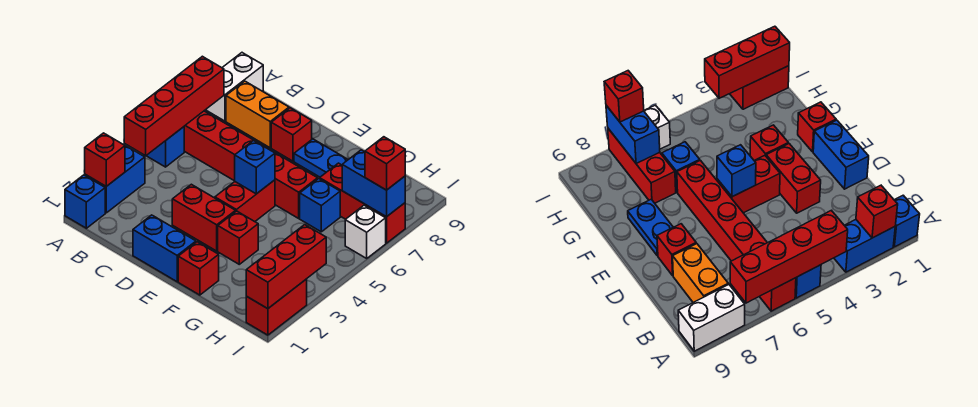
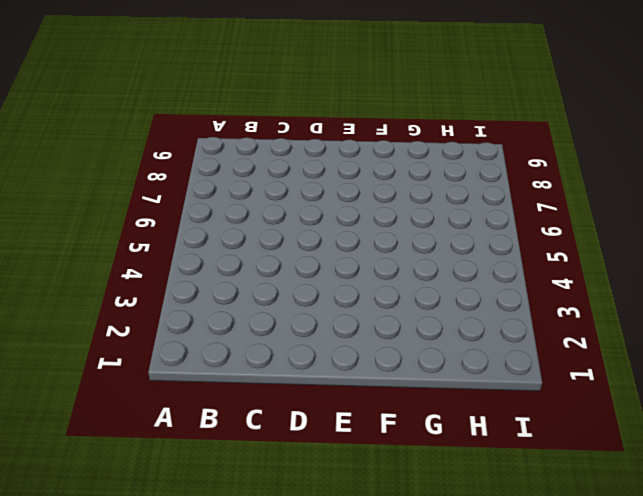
none -> blue 1x1 brick [65,175,105,228]
none -> blue 1x2 brick [85,146,145,213]
none -> blue 1x1 brick [146,127,184,167]

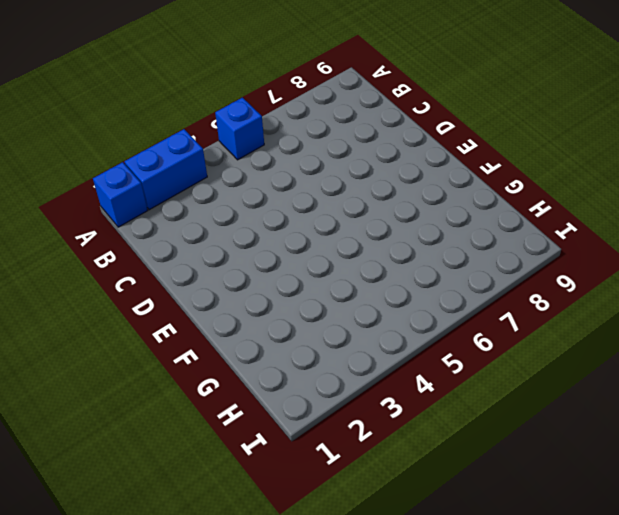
none -> red 1x6 brick [184,111,318,218]
none -> white 1x2 brick [206,53,263,121]
none -> orange 1x2 brick [226,81,289,148]

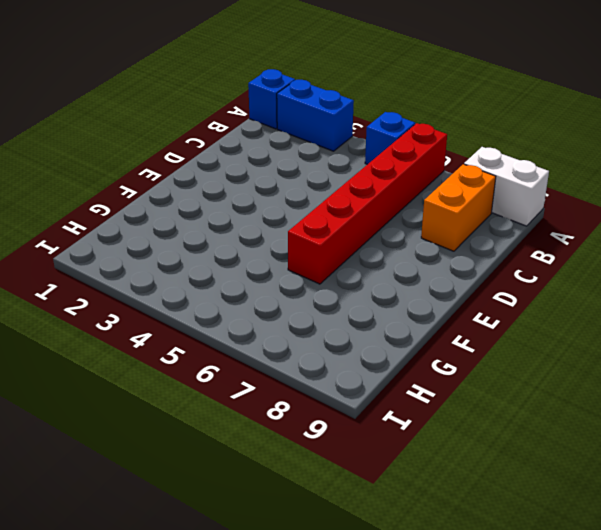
none -> blue 1x2 brick [133,215,196,282]
none -> red 1x2 brick [172,184,236,251]
none -> red 1x1 brick [271,108,312,161]

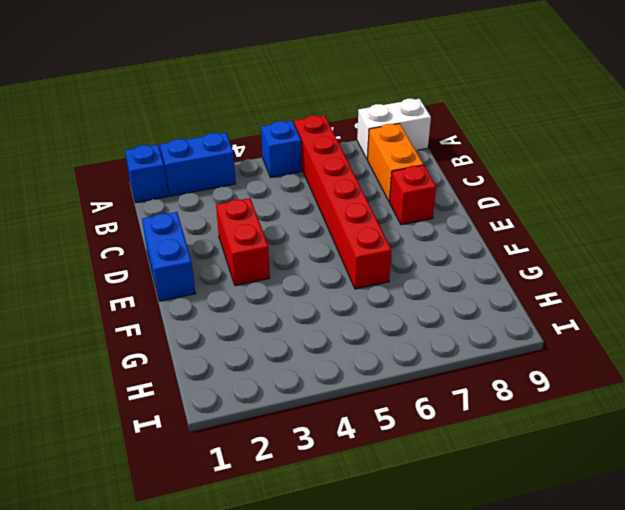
none -> red 1x2 brick [215,180,275,222]
none -> blue 1x2 plate [294,139,348,177]
none -> red 1x1 brick [178,242,219,295]

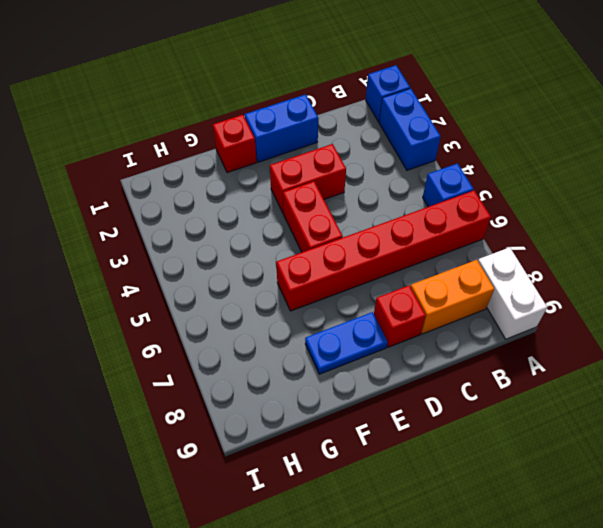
none -> red 1x1 brick [218,211,258,264]
none -> blue 1x1 brick [300,179,340,232]
none -> red 1x3 brick [320,163,405,243]

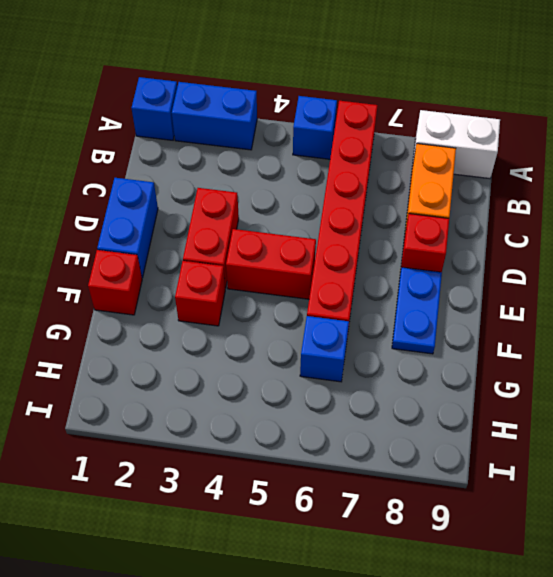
none -> red 1x3 brick [320,163,405,243]
none -> red 1x2 brick [246,279,307,335]
none -> white 1x1 brick [345,205,386,258]

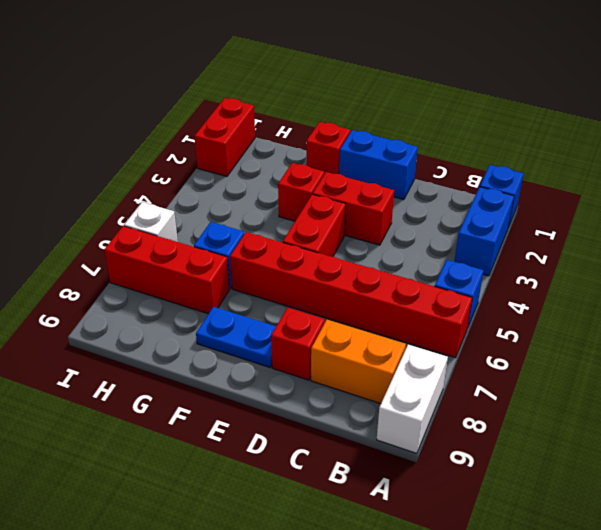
none -> red 1x1 brick [85,133,125,186]
none -> red 1x4 brick [124,56,224,156]
none -> blue 1x1 brick [235,140,275,194]

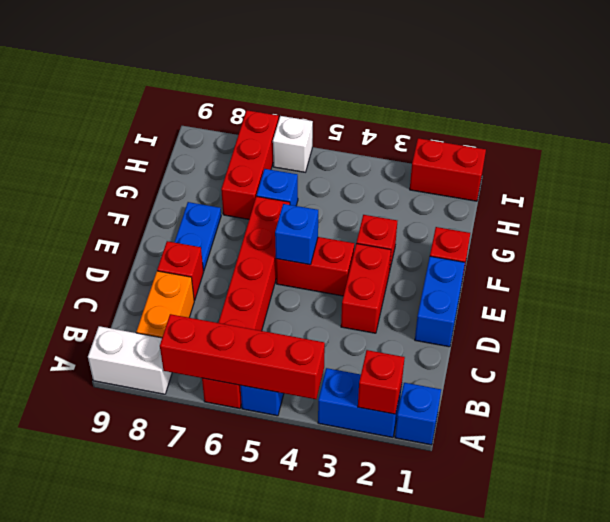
none -> blue 1x2 brick [342,150,405,217]
none -> red 1x3 brick [246,225,326,309]
none -> red 1x1 brick [365,137,405,190]

